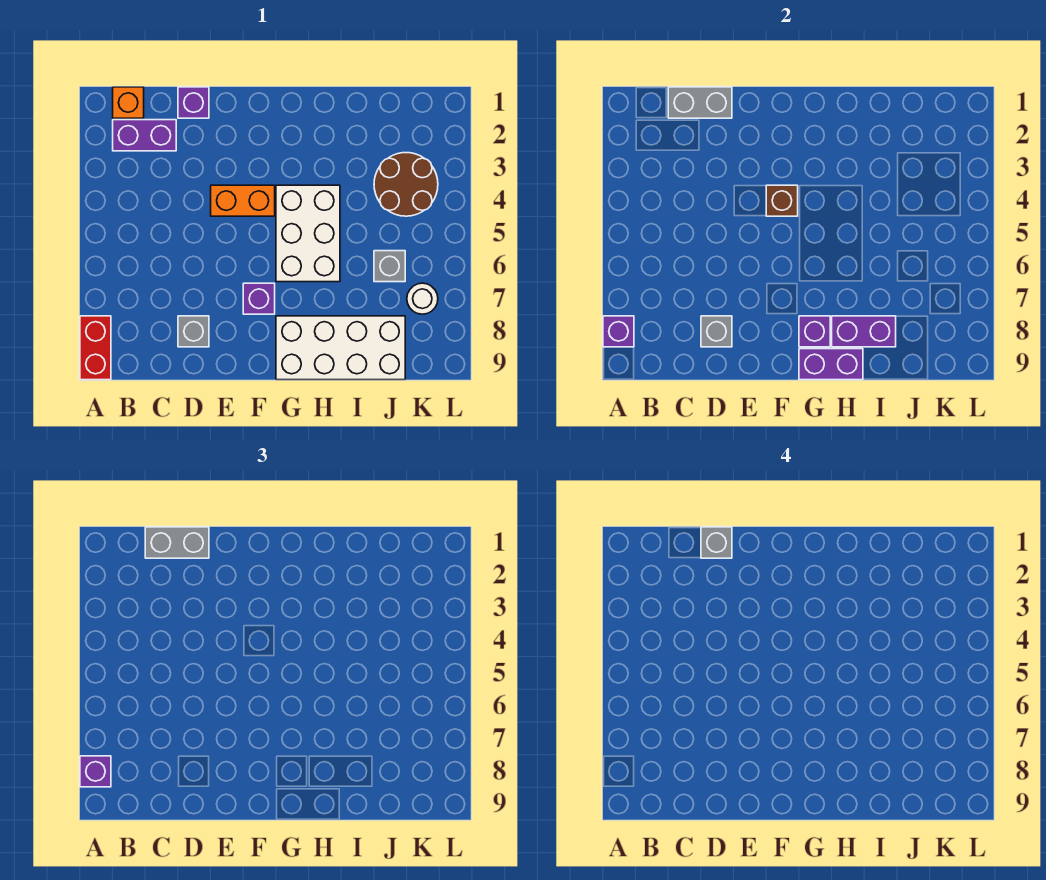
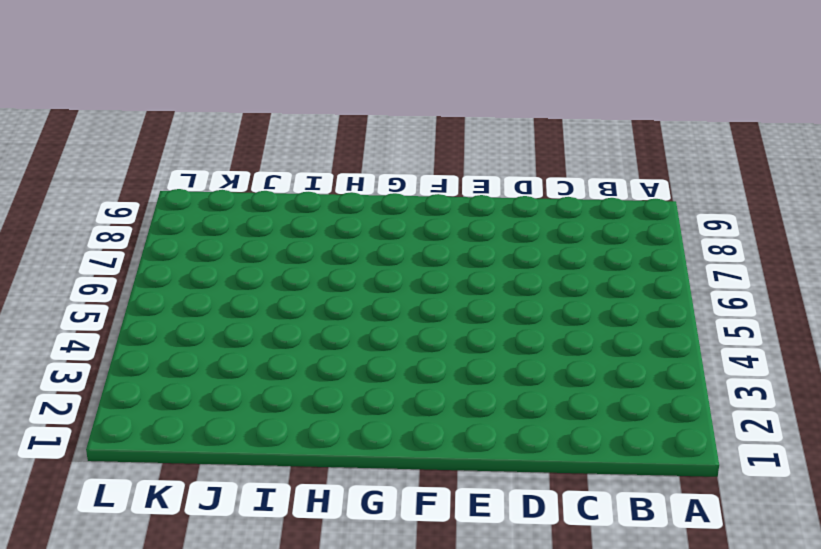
none -> red 1x2 brick [80,316,111,380]
none -> orange 1x1 brick [113,87,144,118]
none -> purple 1x2 brick [113,120,176,151]

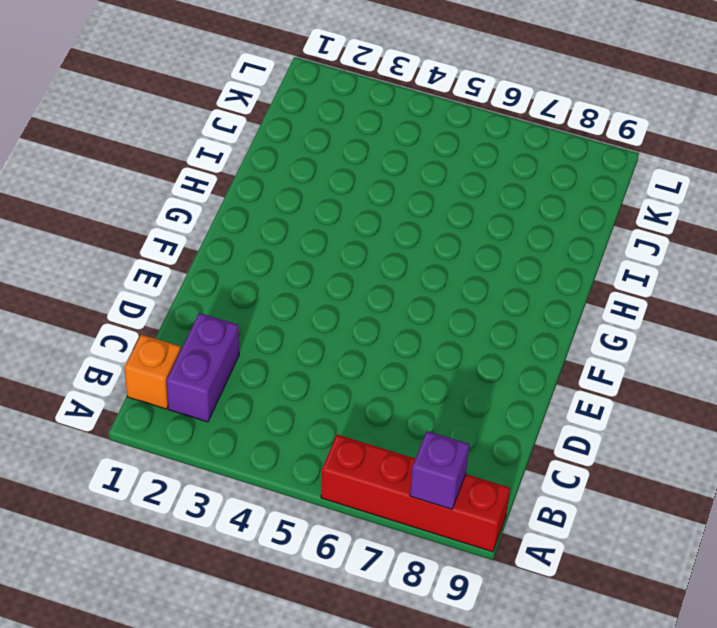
red 1x4 brick [321,435,510,552] -> red 1x2 brick [80,316,111,380]
none -> purple 1x1 brick [178,87,209,118]
none -> grey 1x1 brick [178,316,209,347]
none -> orange 1x2 brick [211,185,275,216]

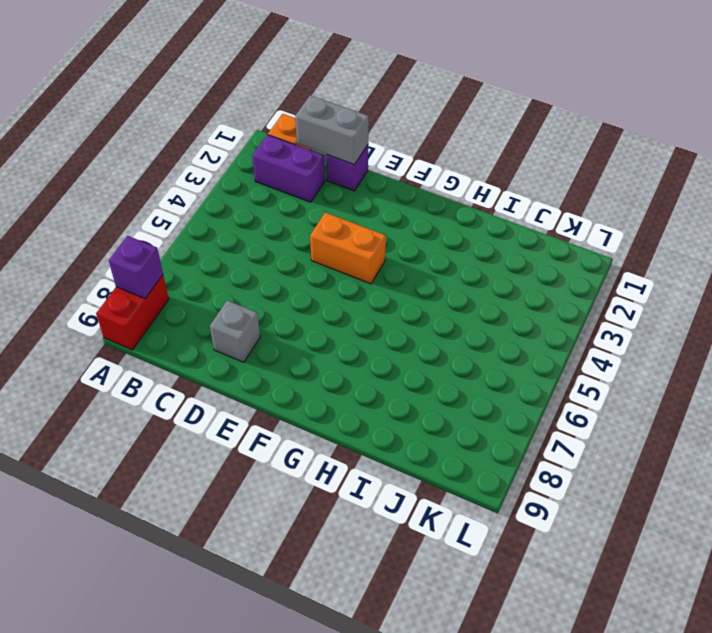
none -> purple 1x1 brick [243,283,275,314]
none -> white 2x3 brick [276,185,340,282]
none -> white 2x4 brick [276,316,405,380]

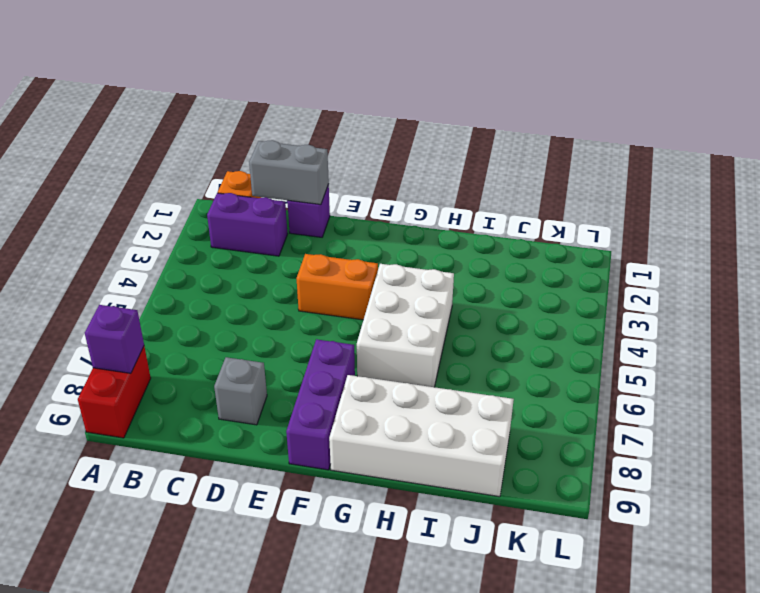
purple 1x3 brick [286,339,355,470] -> purple 1x1 brick [243,283,275,314]
none -> brown 2x2 round brick [374,153,438,216]
none -> grey 1x1 brick [374,251,405,282]
none -> white 1x1 round brick [407,283,438,314]

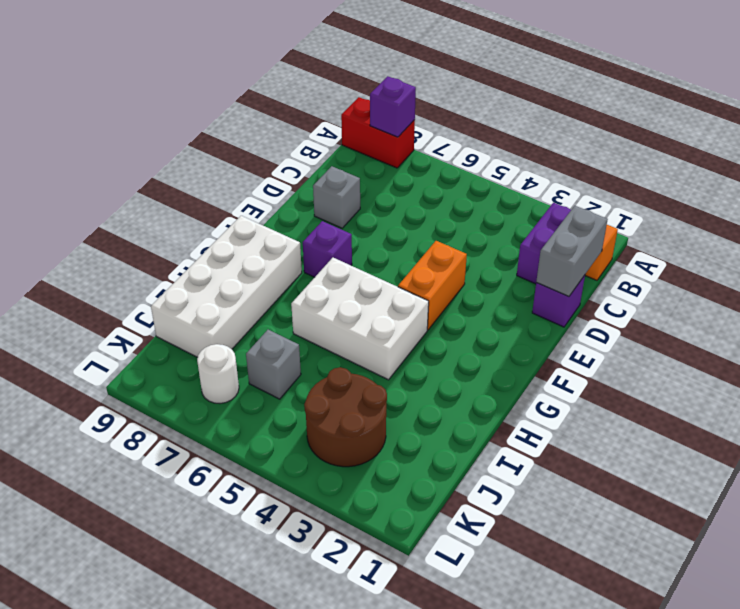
none -> grey 1x1 brick [701,316,732,347]
none -> brown 1x1 brick [766,185,798,216]
none -> purple 1x1 brick [799,316,830,347]

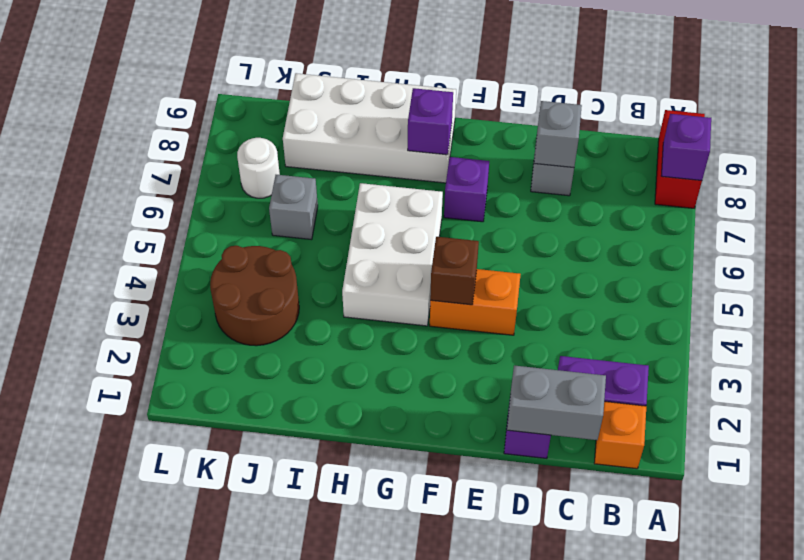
none -> purple 1x2 brick [799,349,863,380]
none -> purple 1x2 brick [832,316,896,347]
none -> purple 1x1 brick [80,756,111,787]

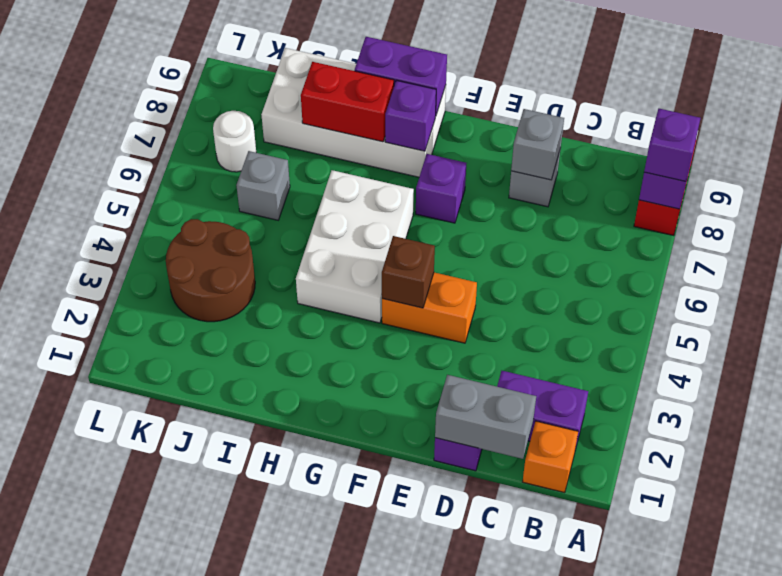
red 1x2 brick [301,62,394,142] -> purple 1x2 brick [832,316,896,347]
none -> grey 1x2 brick [145,527,209,558]
none -> grey 1x1 brick [701,527,732,558]

